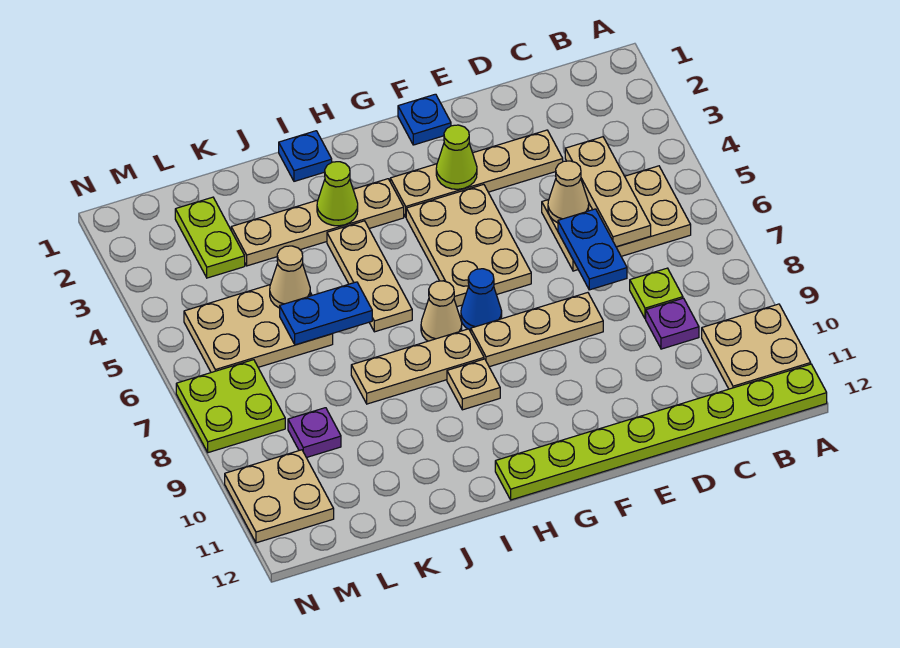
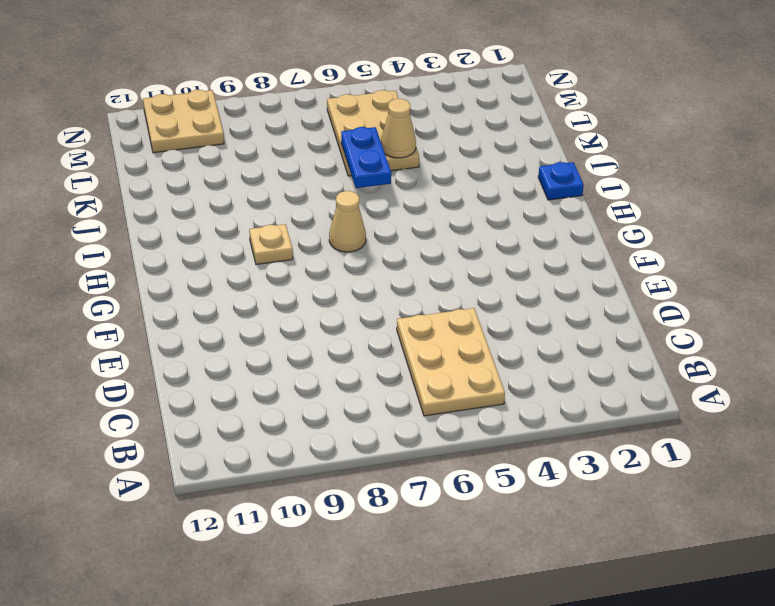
none -> tan 2x2 plate [702,304,811,389]
none -> lime 1x8 plate [495,364,827,500]
none -> lime 1x1 plate [630,268,683,319]

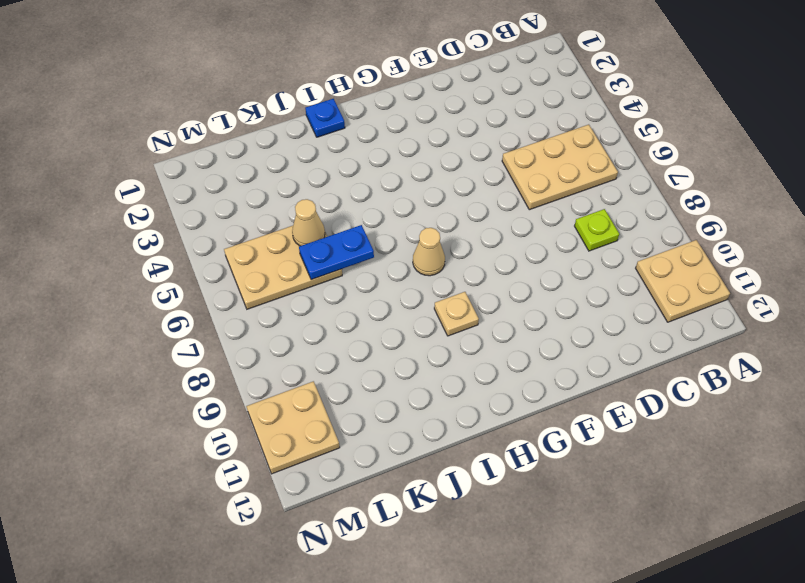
none -> lime 1x8 plate [495,364,827,500]
none -> purple 1x1 plate [646,298,699,349]
none -> tan 1x4 plate [390,130,563,217]

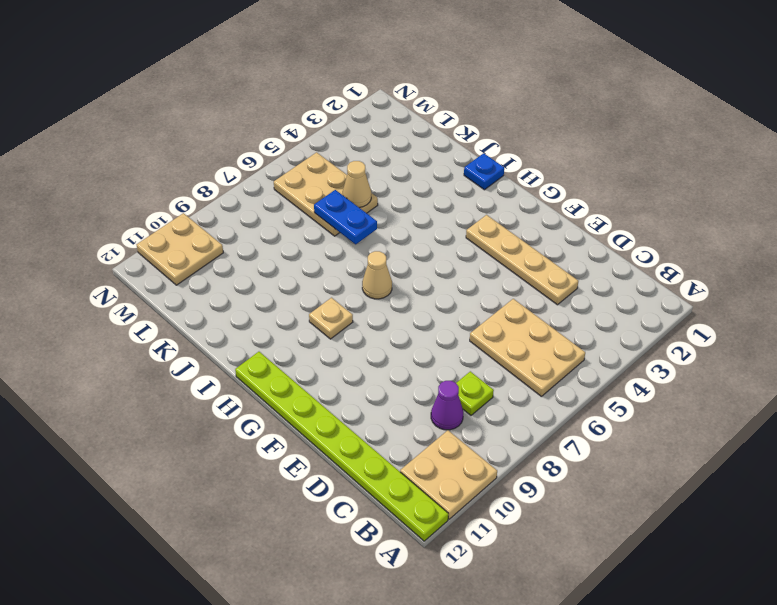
purple 1x1 cone [431,381,463,430] -> purple 1x1 plate [646,298,699,349]
none -> tan 1x3 plate [471,293,603,367]
none -> blue 1x1 plate [398,94,451,145]
none -> tan 2x3 plate [406,184,531,307]

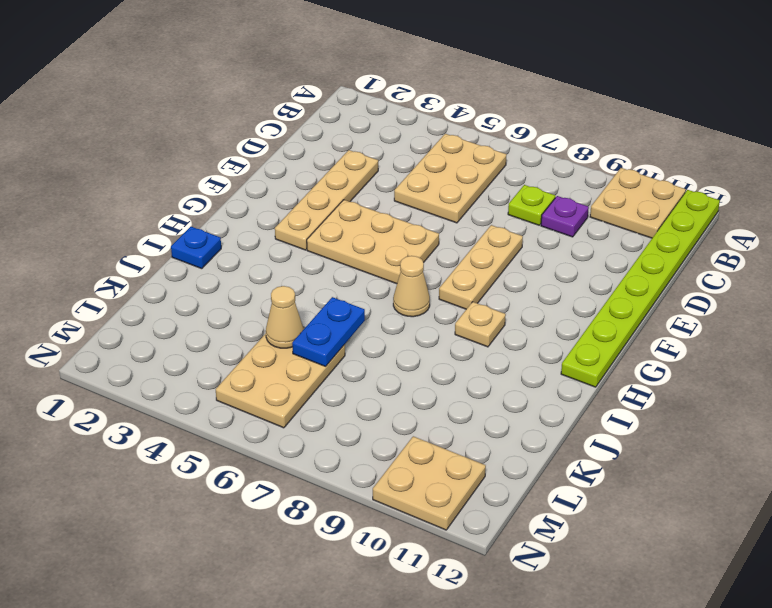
none -> blue 1x1 plate [398,94,451,145]
none -> blue 1x1 cone [461,269,502,331]
none -> tan 1x4 plate [231,179,404,266]

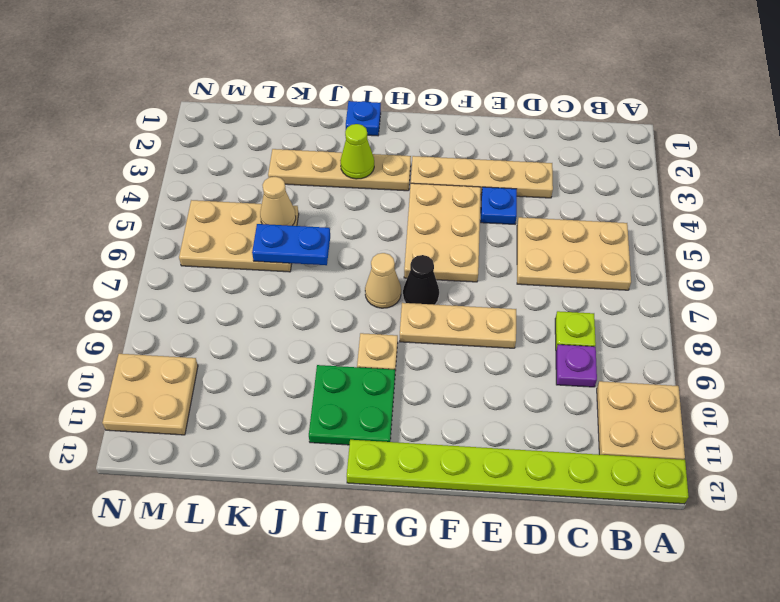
blue 1x1 plate [481,187,517,224] -> blue 1x1 plate moved to [398,94,451,145]
black 1x1 cone [403,255,439,305] -> blue 1x1 cone [461,269,502,331]
green 2x2 plate [309,365,395,445] -> none
none -> tan 1x3 plate [351,329,484,404]
none -> tan 1x3 plate [327,221,412,332]
none -> lime 1x2 plate [175,197,245,278]

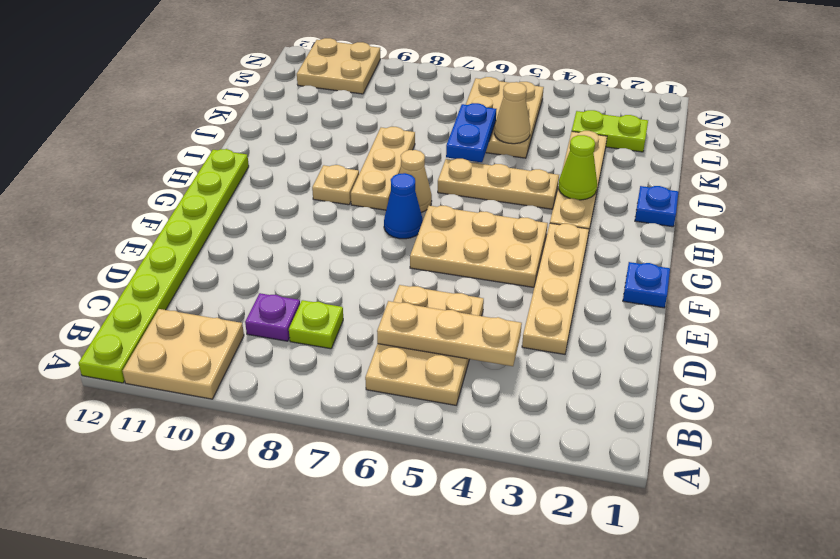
none -> tan 1x3 plate [471,293,603,367]
none -> purple 1x1 plate [288,408,341,458]
none -> lime 2x2 plate [176,360,285,453]

